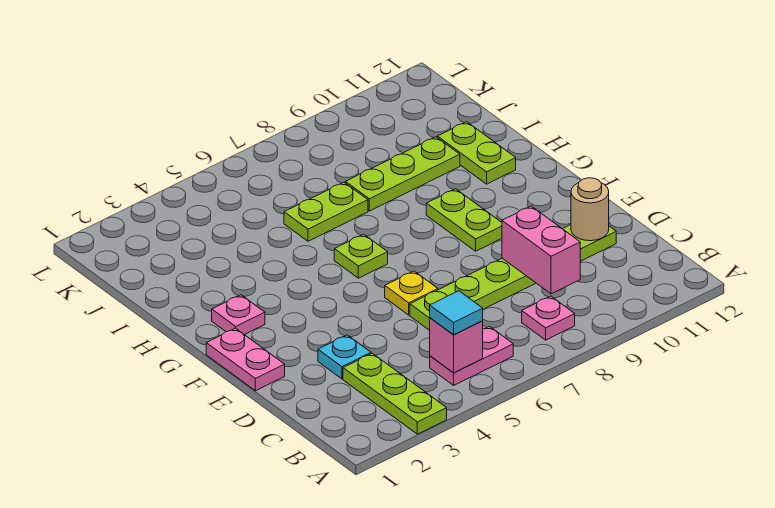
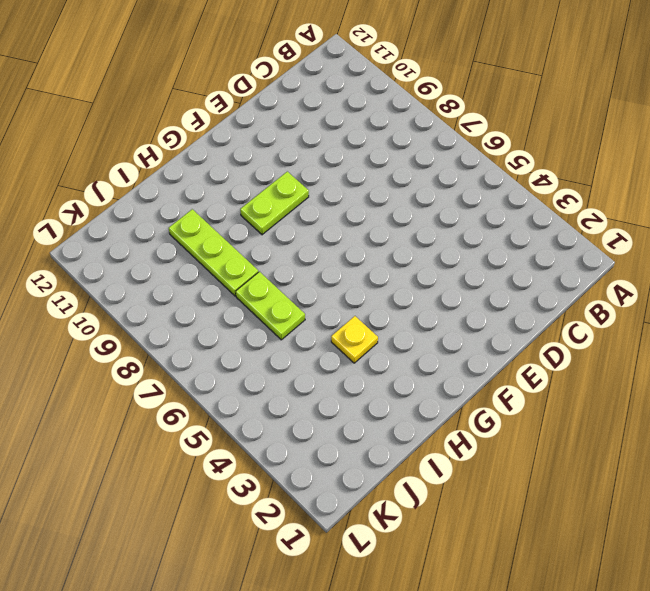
yellow 1x1 plate [331,316,378,363] -> yellow 1x1 plate moved to [385,271,438,315]
none -> lime 1x3 plate [343,353,447,434]
none -> pink 1x2 plate [430,326,513,385]
none -> pink 1x1 plate [522,296,575,340]

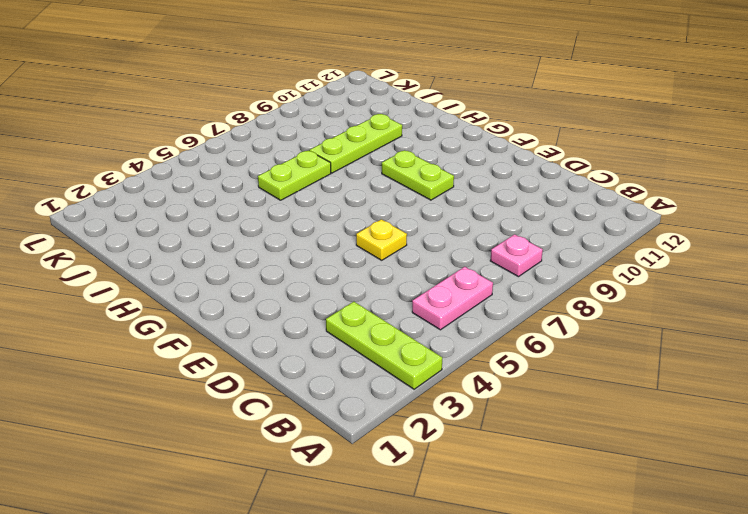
none -> cyan 1x1 plate [318,335,371,379]
none -> lime 1x6 plate [410,225,616,330]
none -> pink 1x2 plate [206,328,285,391]

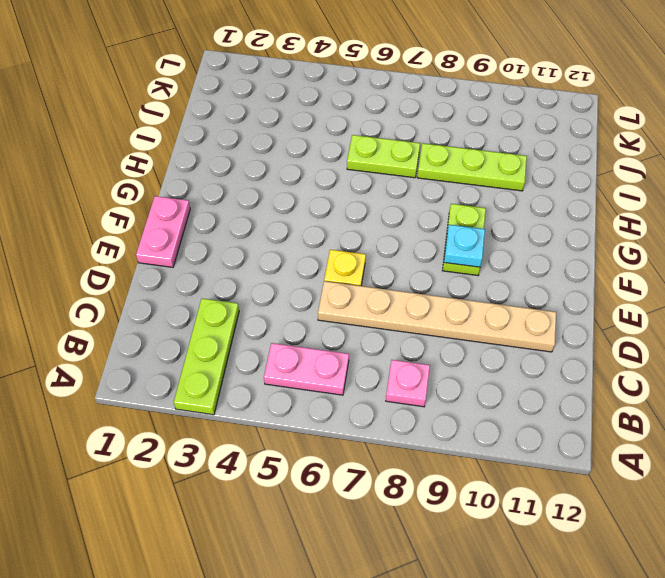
tan 1x6 plate [318,281,556,352] -> lime 1x6 plate [410,225,616,330]
cyan 1x1 plate [444,225,485,267] -> cyan 1x1 plate moved to [318,335,371,379]
none -> pink 1x1 plate [212,295,265,335]
none -> lime 1x1 plate [334,234,388,278]
none -> lime 1x2 plate [437,122,516,184]

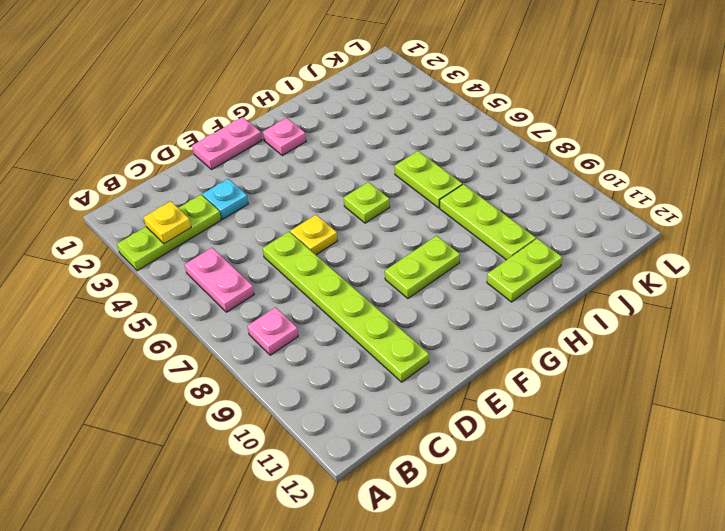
yellow 1x1 plate [144,201,191,244] -> none
none -> pink 1x1 brick [430,318,483,373]
none -> pink 1x2 brick [502,206,580,294]
none -> tan 1x1 round brick [571,178,609,241]

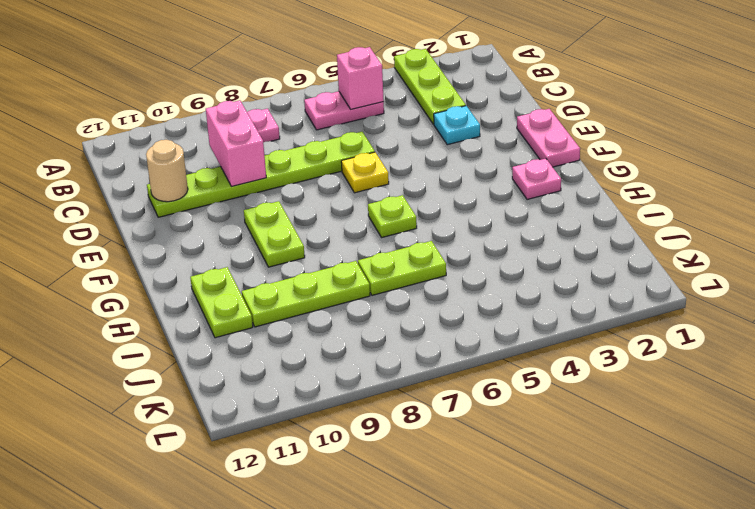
none -> cyan 1x1 tile [430,291,483,335]

